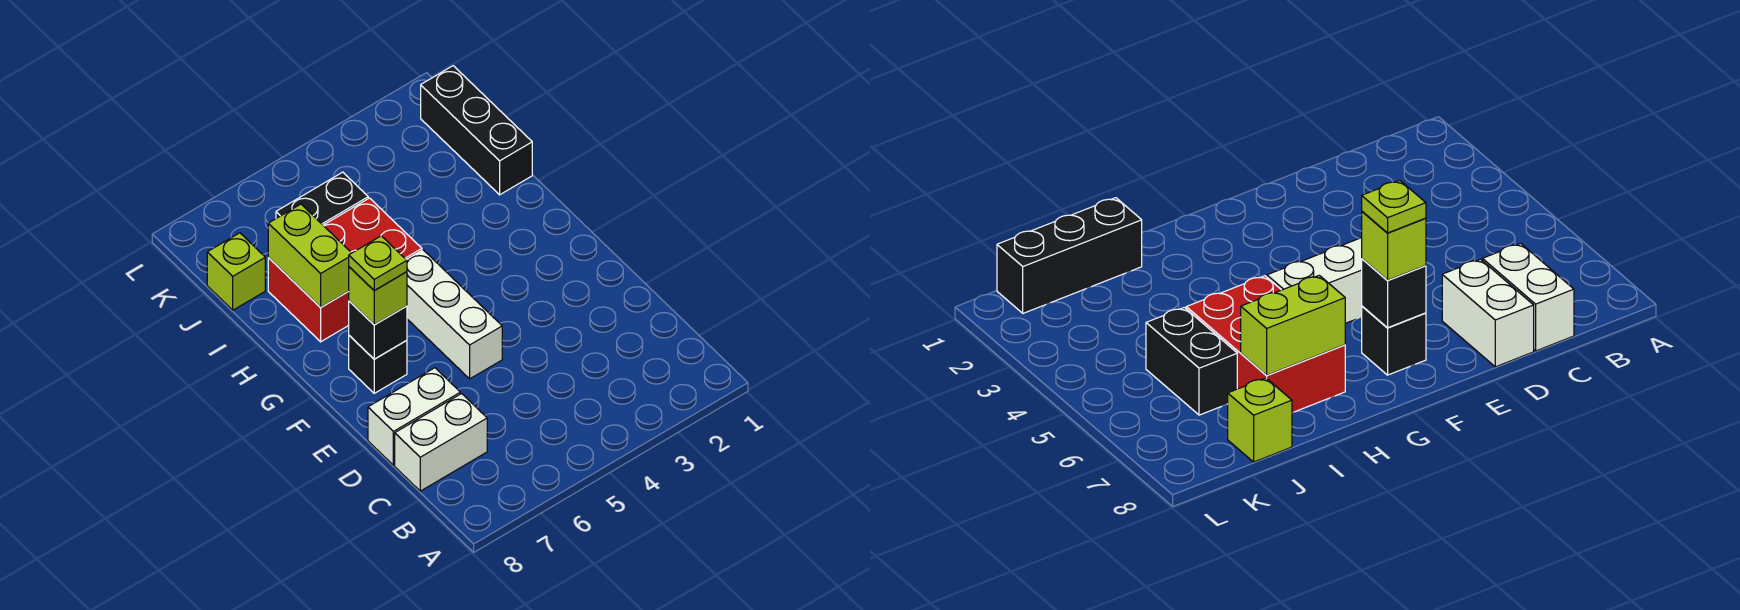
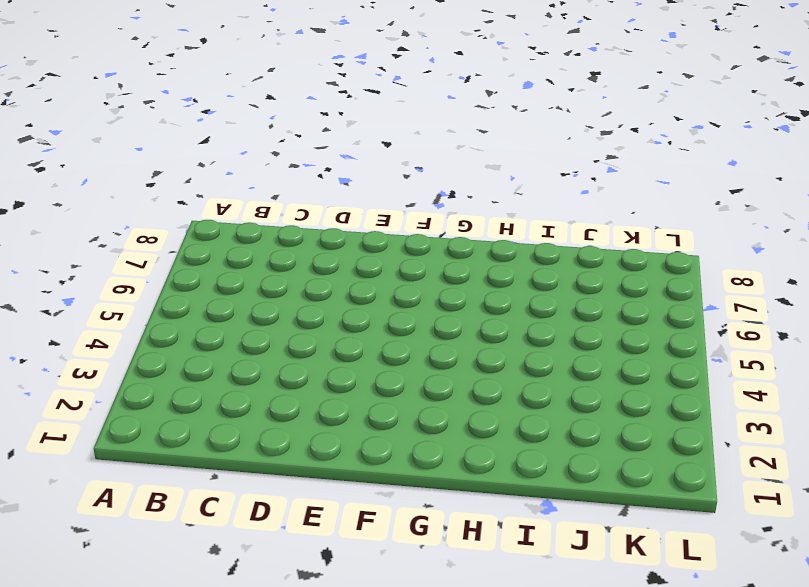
none -> white 1x2 brick [395,394,487,491]
none -> white 1x2 brick [368,368,460,465]
none -> white 1x3 brick [406,250,502,379]

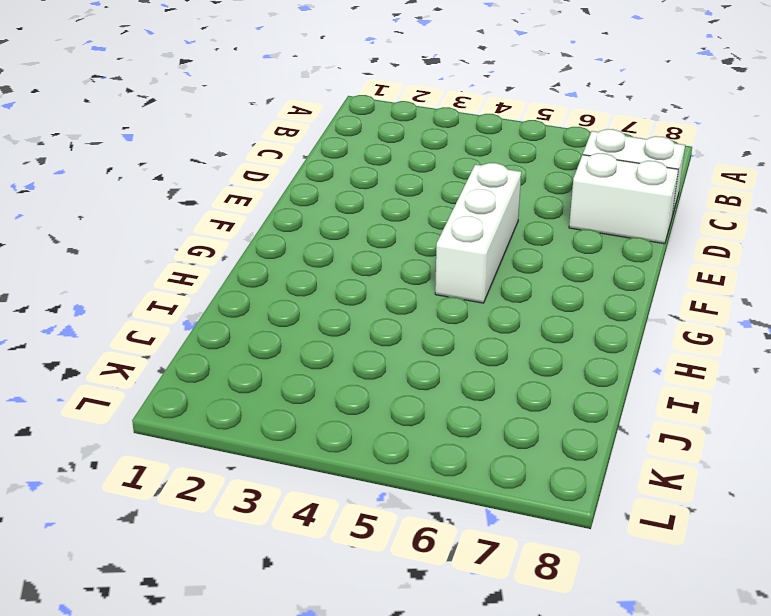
none -> black 1x1 brick [349,336,407,393]
none -> red 2x3 brick [268,198,422,342]
none -> black 1x3 brick [421,66,532,195]

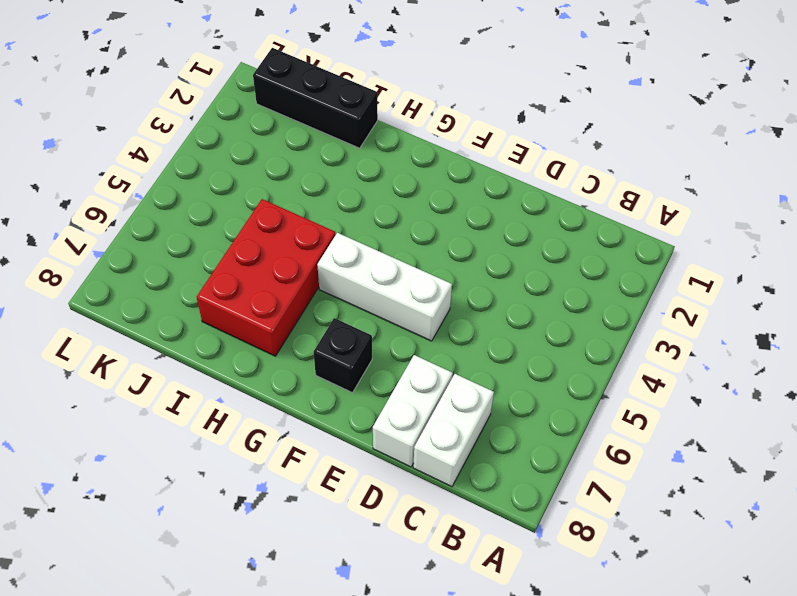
none -> black 1x2 brick [276,172,368,225]
none -> lime 1x1 brick [207,233,265,310]
none -> black 1x1 brick [349,301,407,359]

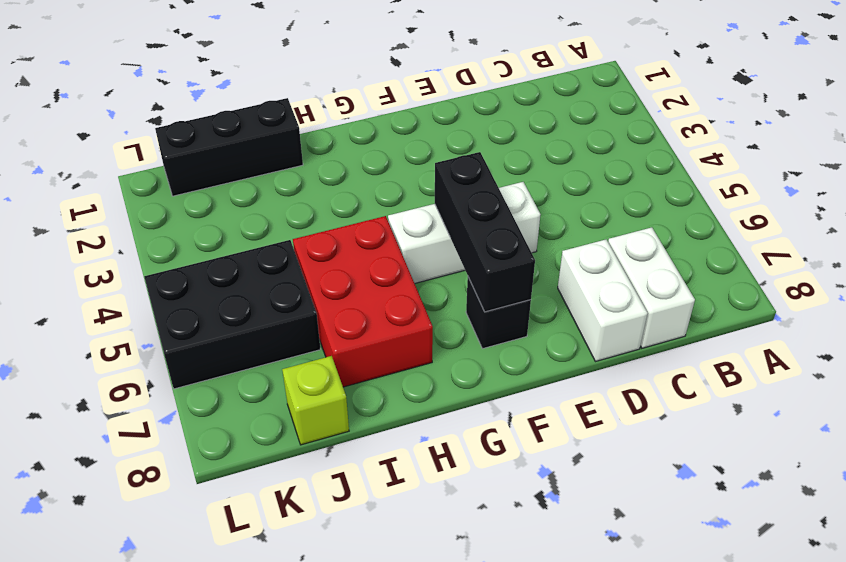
black 1x3 brick [435,152,535,312] -> black 1x1 brick [349,301,407,359]
black 2x3 brick [144,240,320,389] -> black 1x2 brick [276,172,368,225]
none -> lime 1x2 brick [268,204,351,308]
none -> lime 1x1 brick [348,267,407,325]
none -> lime 1x1 plate [349,236,407,291]

